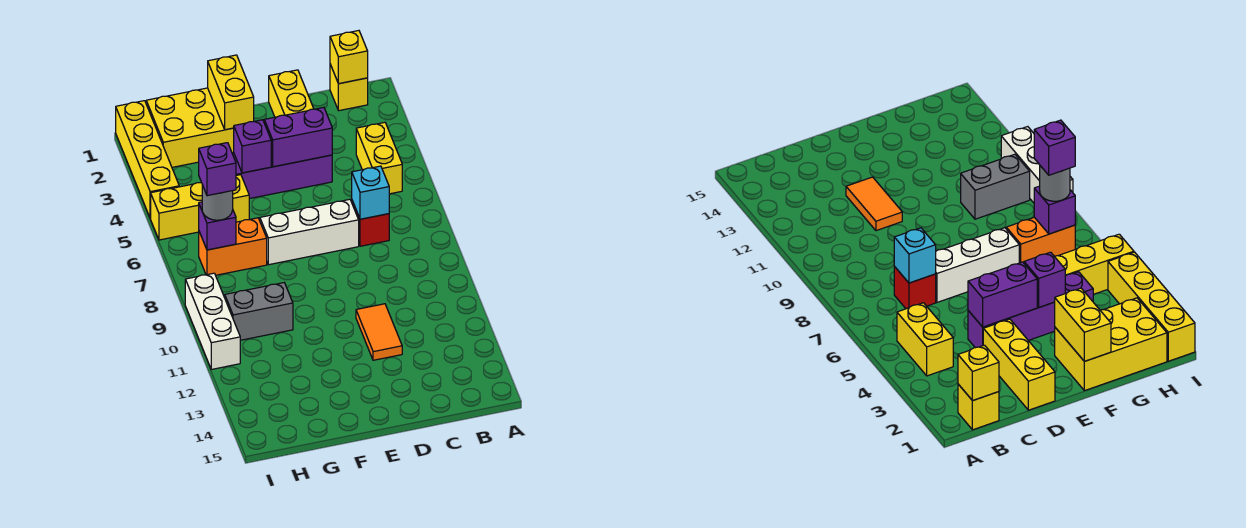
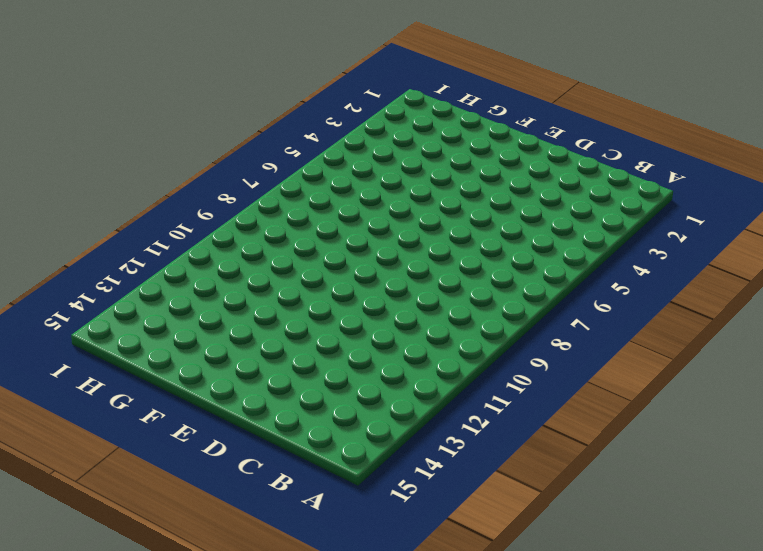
none -> yellow 1x1 brick [330,64,368,111]
none -> yellow 1x2 brick [356,122,402,194]
none -> red 1x1 brick [352,201,389,246]

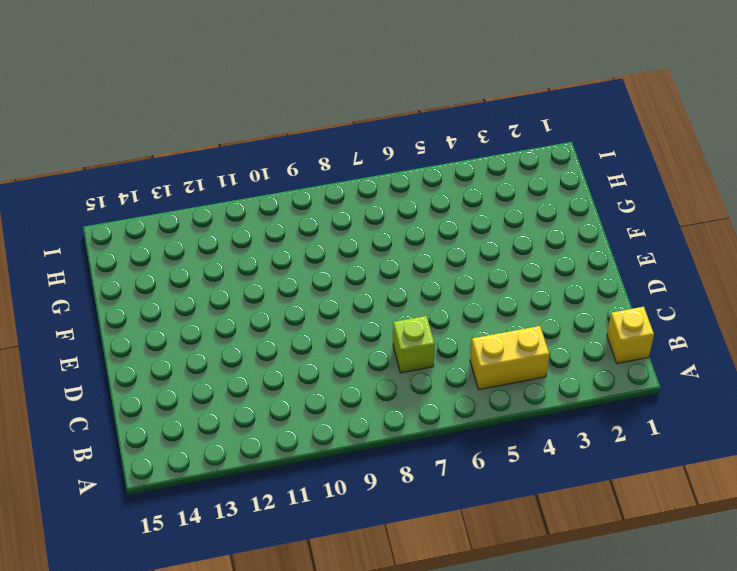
lime 1x1 brick [393,316,435,373] -> red 1x1 brick [352,201,389,246]
none -> yellow 1x3 brick [269,70,314,117]
none -> purple 1x4 brick [232,153,332,199]
none -> white 1x3 brick [260,199,359,265]

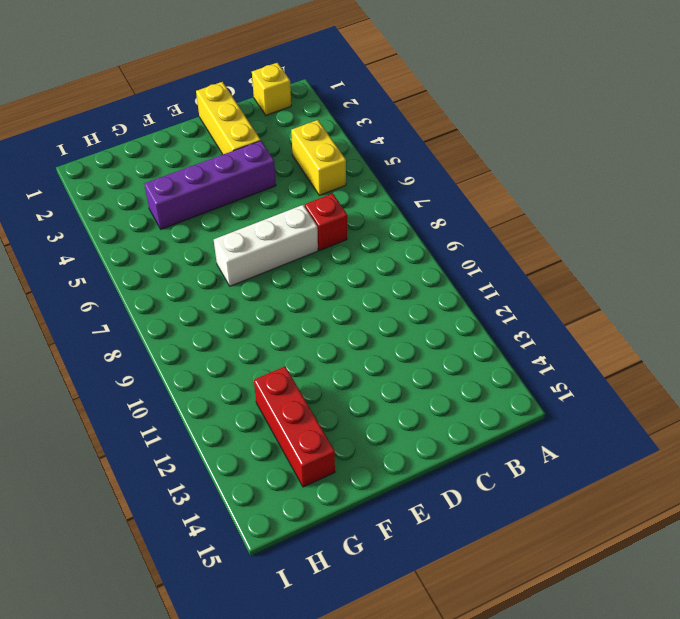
red 1x3 brick [254,366,335,487] -> none
none -> orange 1x2 tile [356,304,402,360]
none -> yellow 2x3 brick [146,88,234,167]
none -> yellow 1x3 brick [151,175,249,240]

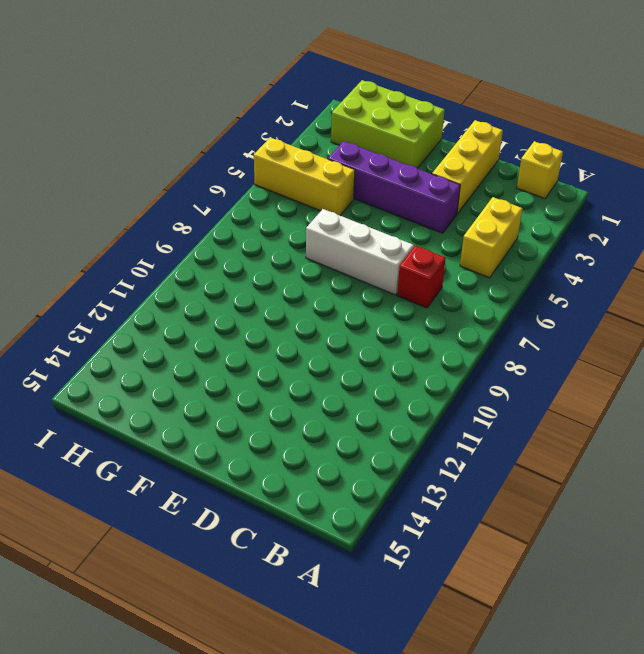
lime 2x3 brick [331,80,445,168] -> yellow 2x3 brick [146,88,234,167]
none -> orange 1x2 tile [356,304,402,360]
none -> orange 1x2 brick [199,218,267,275]
none -> grey 1x2 brick [225,283,293,340]

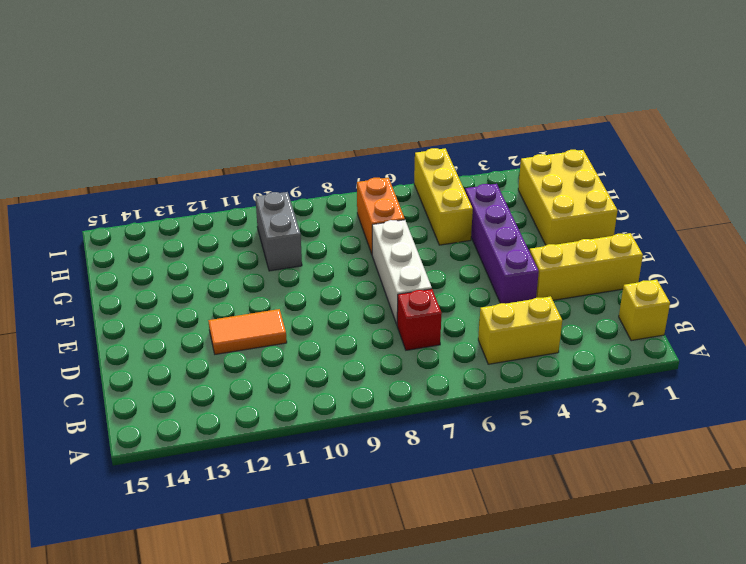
none -> yellow 1x4 brick [116,101,179,218]
none -> white 1x3 brick [185,273,240,369]
none -> yellow 1x1 brick [330,31,368,84]

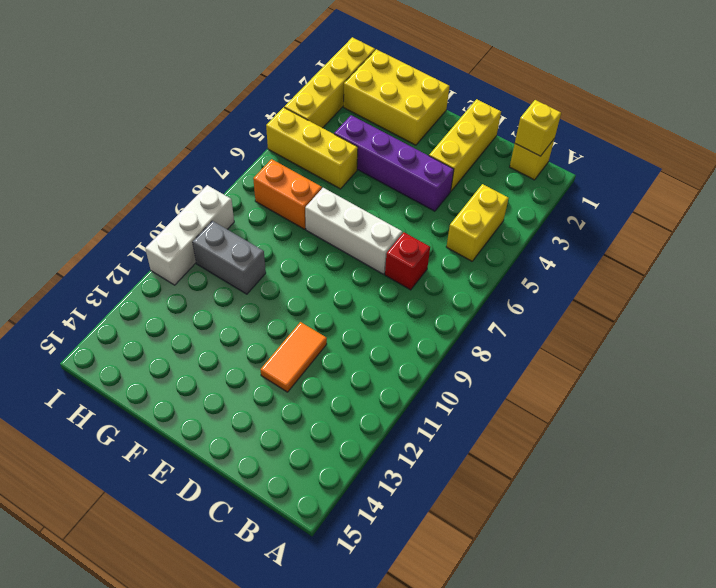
none -> cyan 1x1 brick [352,166,389,219]
none -> purple 1x2 brick [264,108,332,167]
none -> yellow 1x2 brick [208,55,254,130]

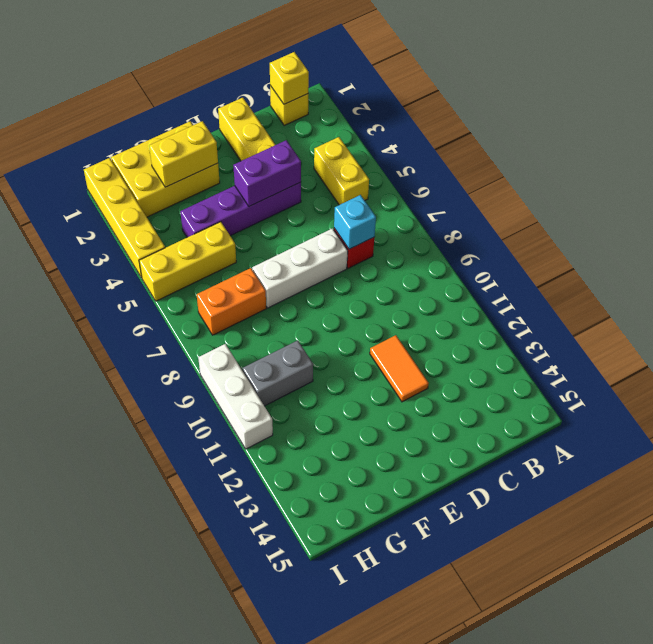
yellow 1x2 brick [149,121,218,187] -> yellow 1x2 brick turned to [208,55,254,130]
none -> purple 1x1 brick [234,120,271,173]
none -> purple 1x1 brick [199,202,236,250]
none -> grey 1x1 round brick [202,185,233,220]

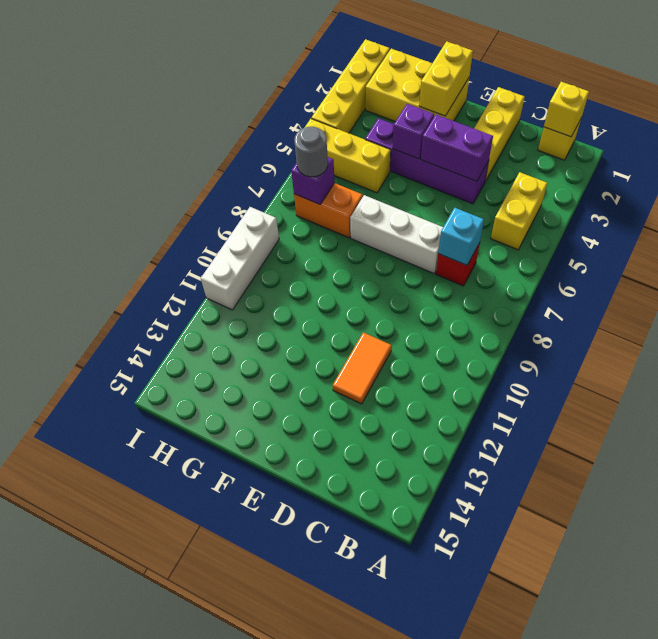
none -> grey 1x2 brick [225,283,293,340]
none -> purple 1x1 brick [199,143,236,196]

